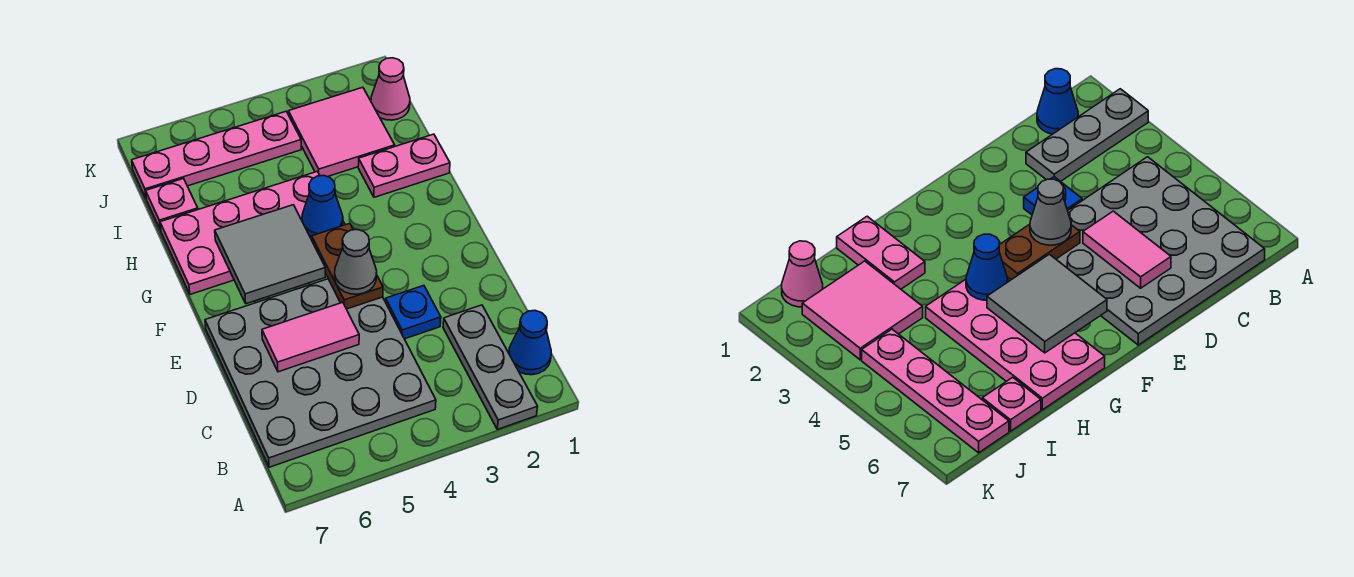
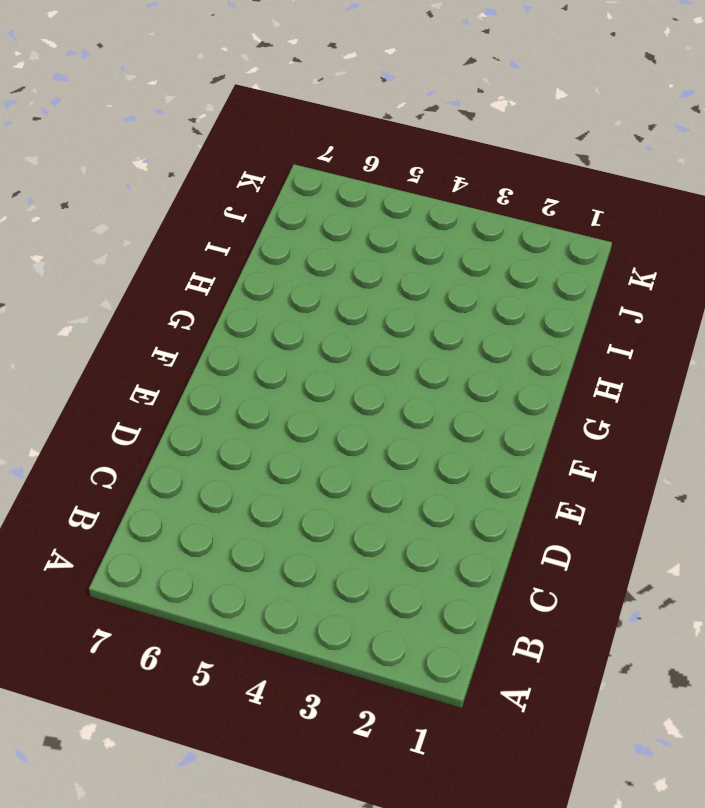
none -> grey 1x3 plate [443,305,538,429]
none -> blue 1x1 cone [509,310,551,375]
none -> grey 4x4 plate [205,279,436,467]

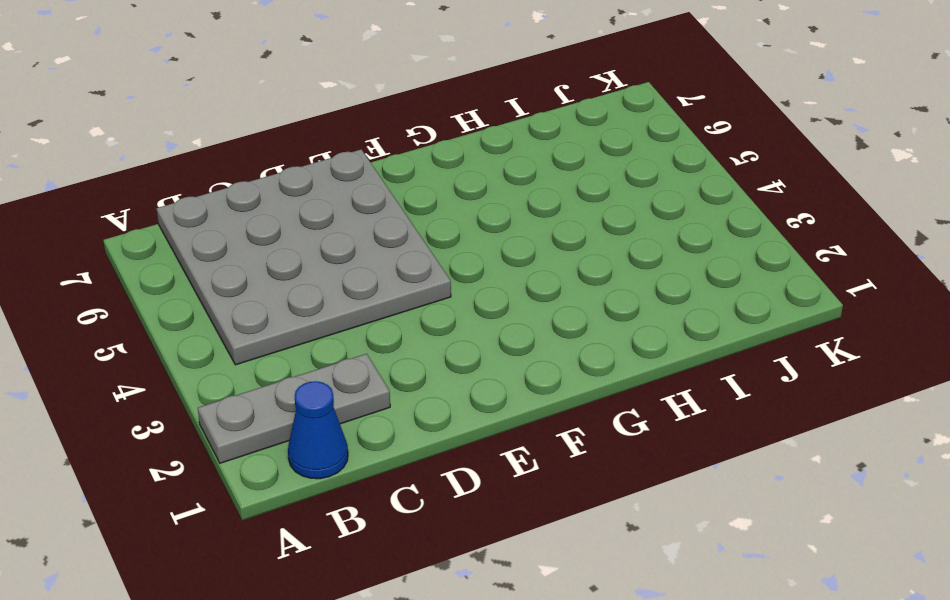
none -> blue 1x1 plate [386,285,441,339]
none -> pink 2x4 plate [160,171,345,294]
none -> pink 1x2 plate [358,134,450,197]

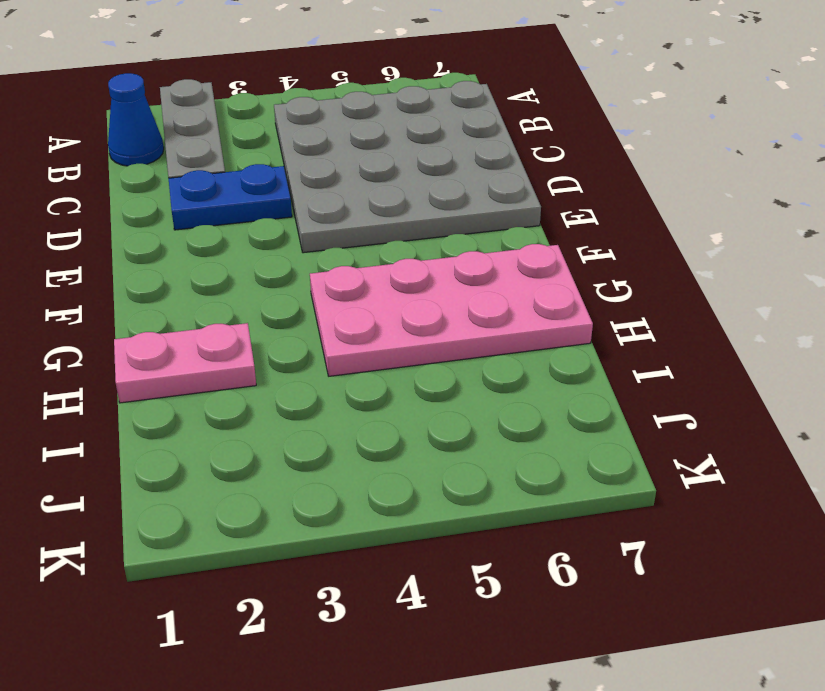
blue 1x2 plate [168,164,292,230] -> blue 1x1 plate [386,285,441,339]
none -> pink 2x2 tile [288,87,395,177]
none -> pink 1x1 plate [146,179,198,230]
none -> pink 1x1 cone [371,58,410,120]

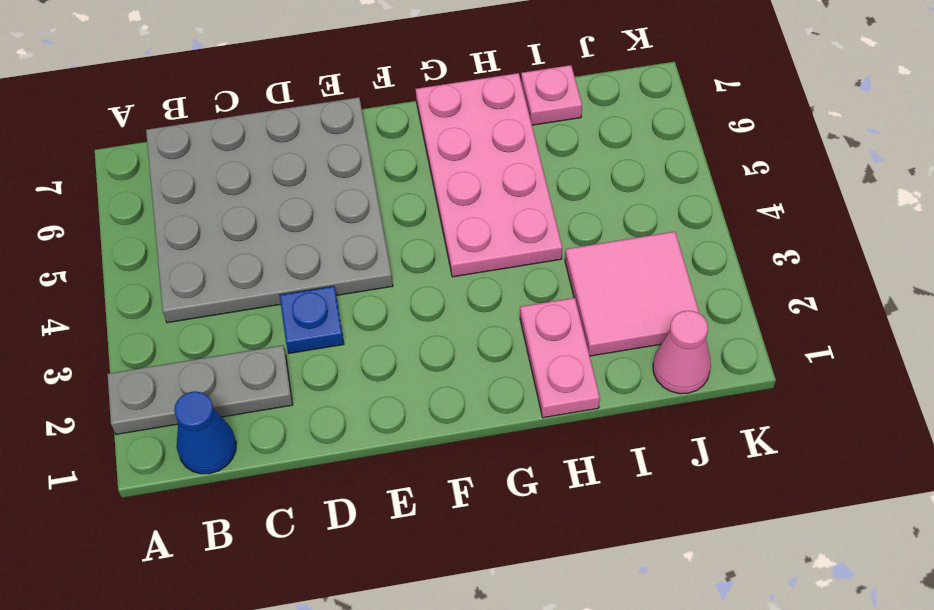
none -> pink 1x4 plate [132,112,301,198]
none -> pink 1x2 tile [262,302,359,372]
none -> brown 1x2 plate [312,224,383,309]

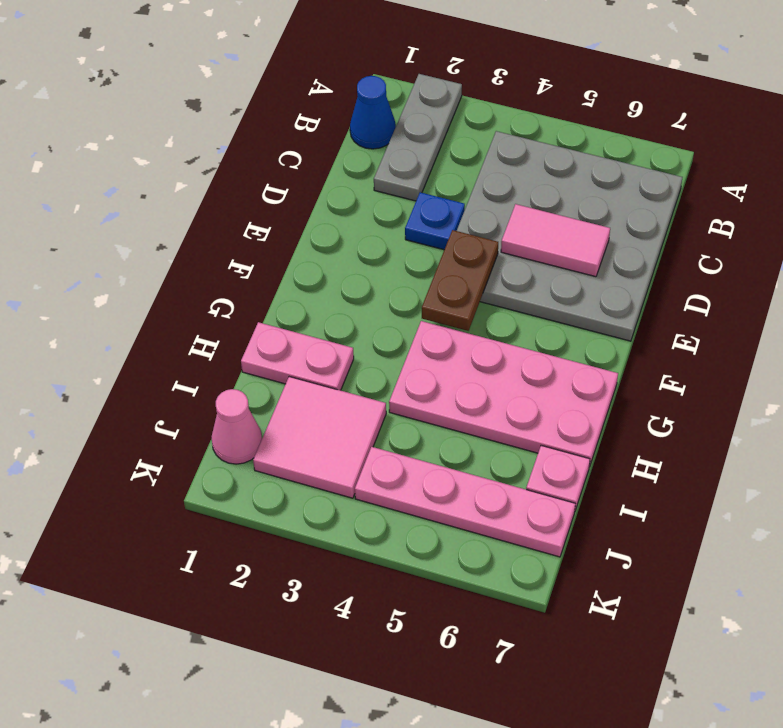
none -> grey 2x2 tile [215,205,325,304]
none -> blue 1x1 cone [302,175,343,237]
none -> grey 1x1 cone [335,230,377,294]

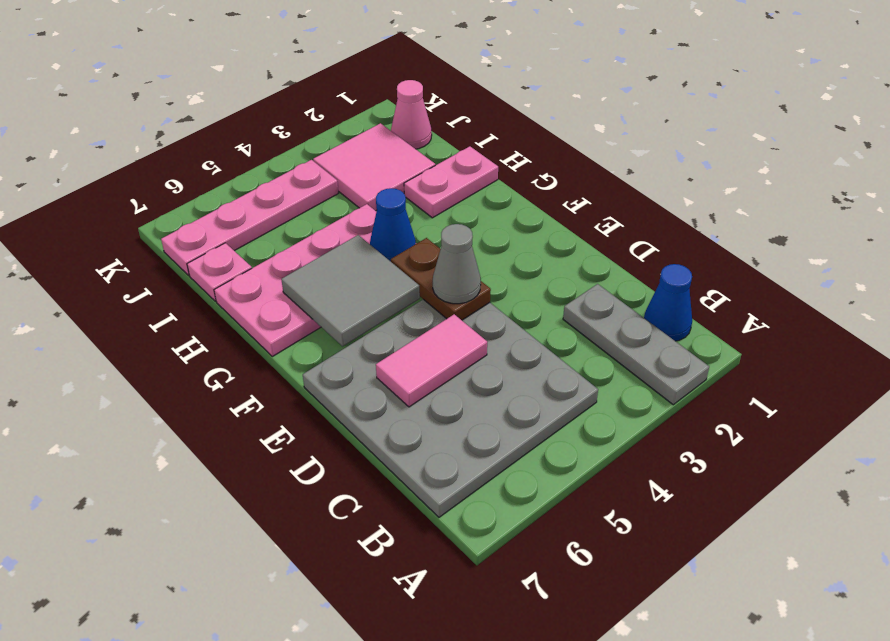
none -> blue 1x1 plate [386,285,441,339]

